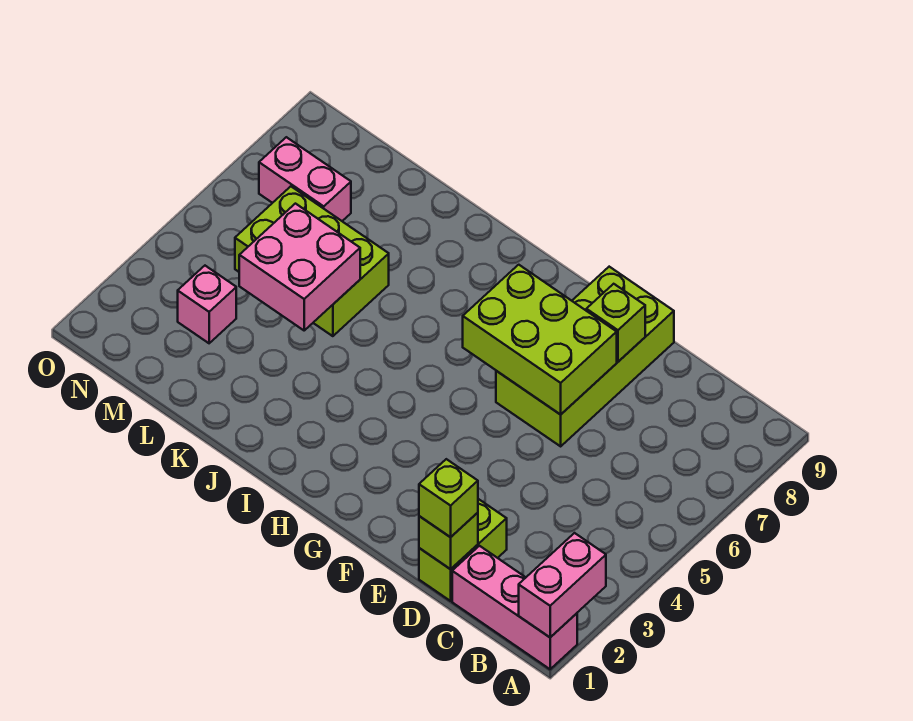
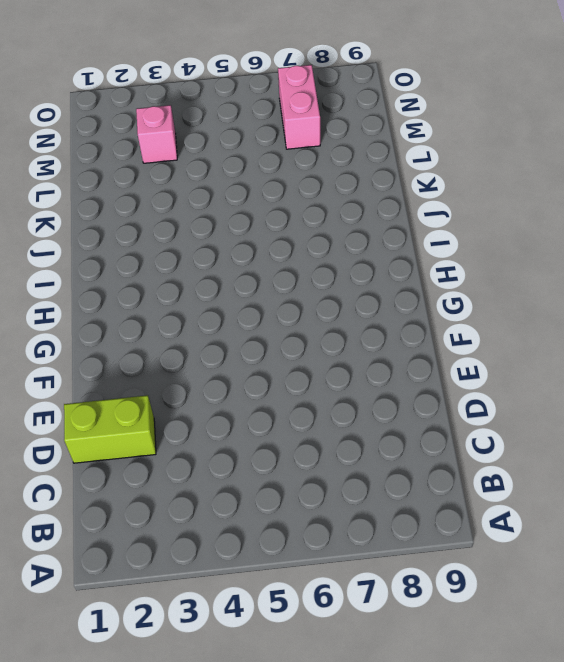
none -> pink 1x3 brick [452,546,577,669]
none -> lime 2x4 brick [496,267,674,446]
none -> lime 2x3 brick [235,186,389,336]

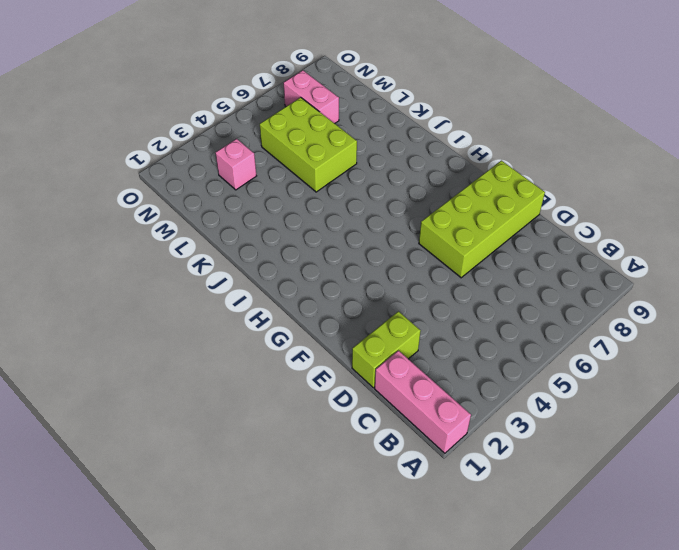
none -> pink 1x2 brick [519,533,606,637]
none -> lime 1x1 brick [419,513,478,569]
none -> lime 2x3 brick [463,265,617,415]

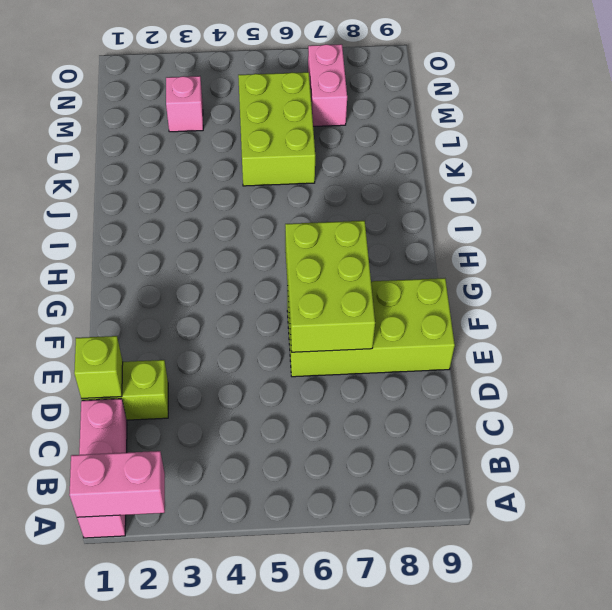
none -> lime 1x1 brick [586,284,645,362]
none -> pink 2x2 brick [239,204,360,330]
none -> lime 1x1 brick [419,459,478,537]

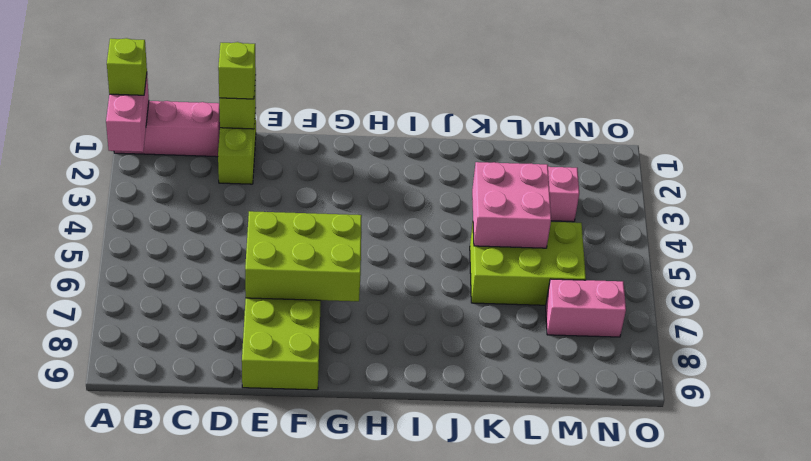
lime 1x1 brick [107,38,147,95] -> lime 1x1 brick moved to [586,284,645,362]

